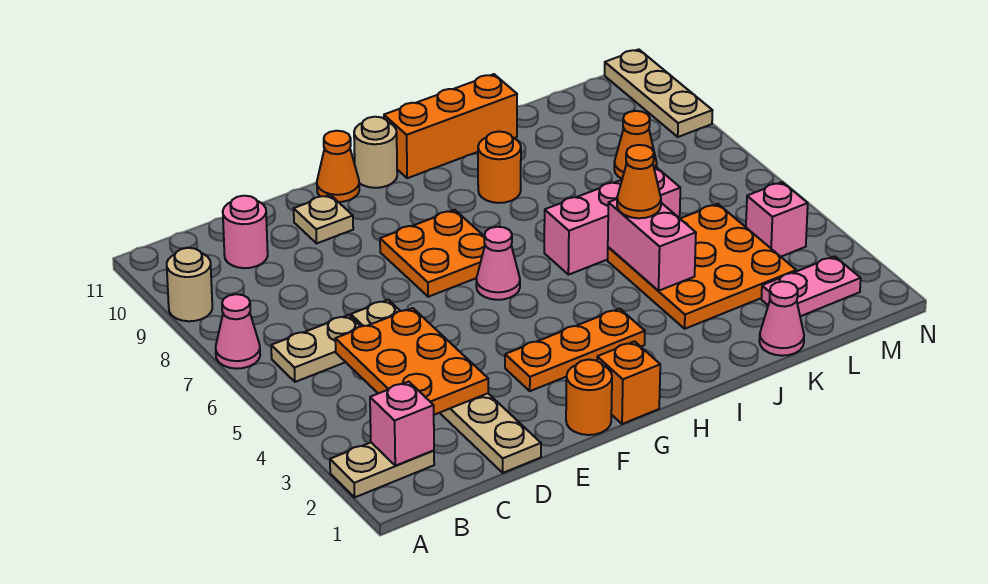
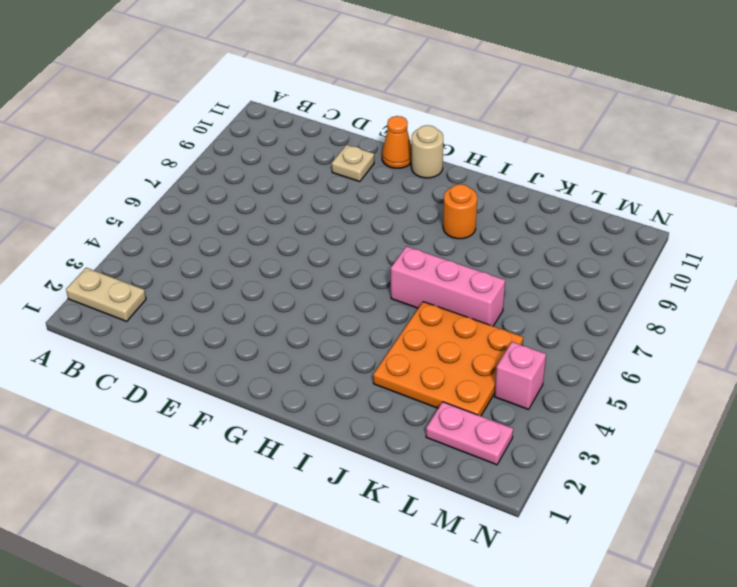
none -> pink 1x1 cone [216,294,260,369]
none -> tan 1x1 round brick [167,248,212,321]
none -> tan 1x2 plate [271,315,361,382]

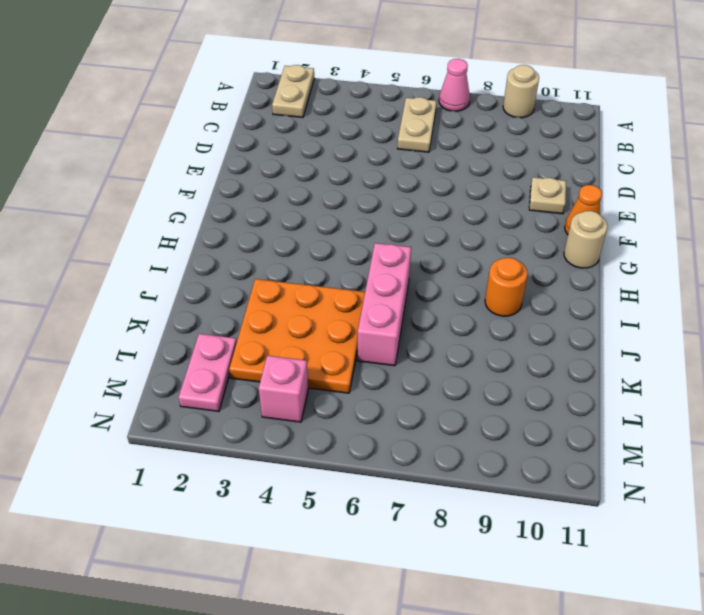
none -> pink 1x1 round brick [223,196,268,268]
none -> tan 1x6 plate [351,300,541,473]
none -> orange 1x1 round brick [566,360,612,435]

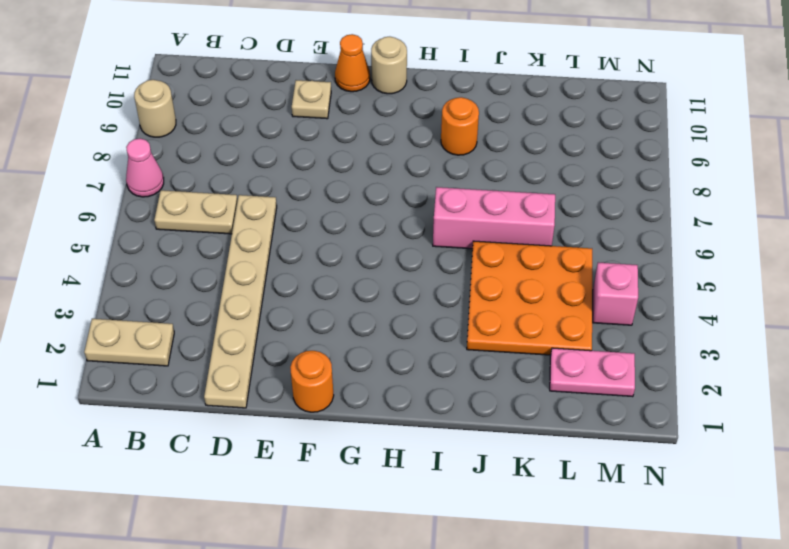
none -> pink 1x1 round brick [223,196,268,268]
none -> orange 1x3 plate [505,309,645,391]
none -> orange 2x2 plate [380,210,485,297]

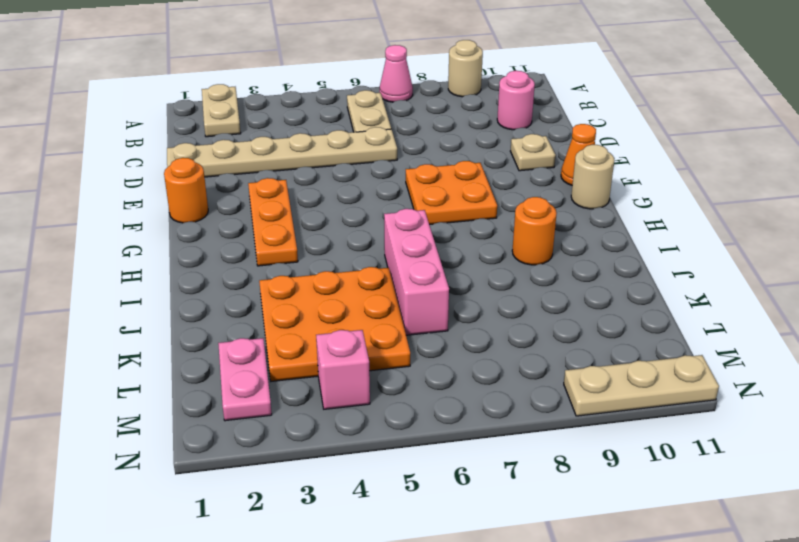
none -> orange 1x1 brick [597,341,660,424]
none -> pink 1x1 cone [476,227,520,300]
none -> orange 1x3 brick [384,74,517,178]

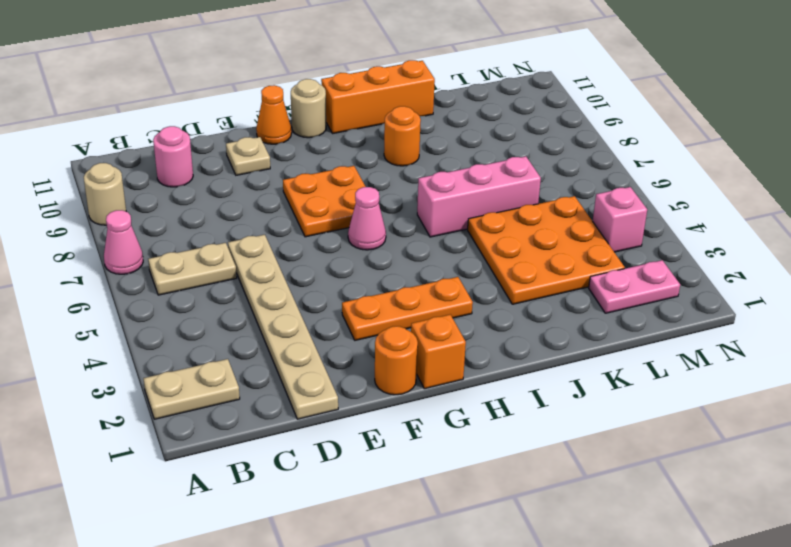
none -> pink 1x1 cone [759,282,804,356]
none -> orange 1x1 cone [614,111,657,179]
none -> tan 1x3 plate [605,49,712,137]

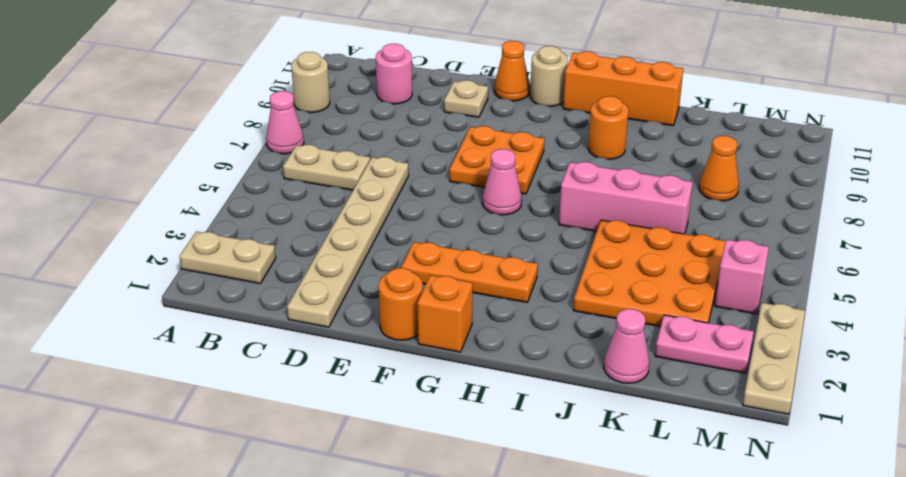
tan 1x3 plate [743,303,805,414] -> tan 1x3 plate moved to [605,49,712,137]
none -> pink 1x1 brick [370,382,434,466]
none -> orange 2x3 plate [335,308,488,415]
none -> pink 1x2 brick [608,199,696,291]

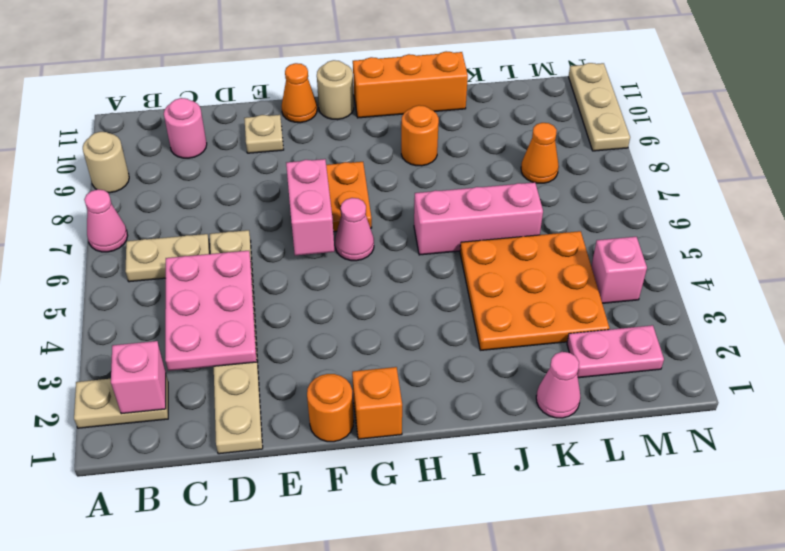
pink 2x3 plate [165,251,257,371] -> orange 2x3 plate [335,308,488,415]
pink 1x2 brick [286,159,334,255] -> pink 1x2 brick moved to [608,199,696,291]
none -> orange 1x3 plate [505,309,645,391]
none -> orange 1x1 cone [617,145,661,218]

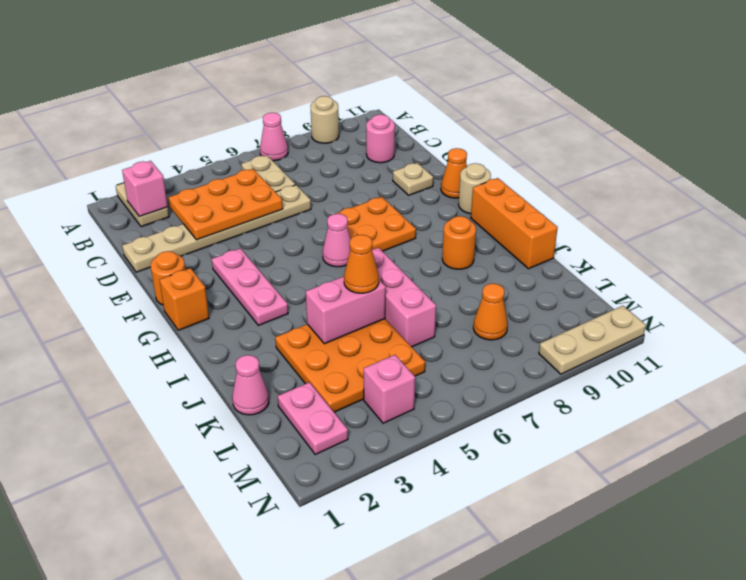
pink 1x3 plate [212,248,288,326] -> orange 1x3 plate [505,309,645,391]

